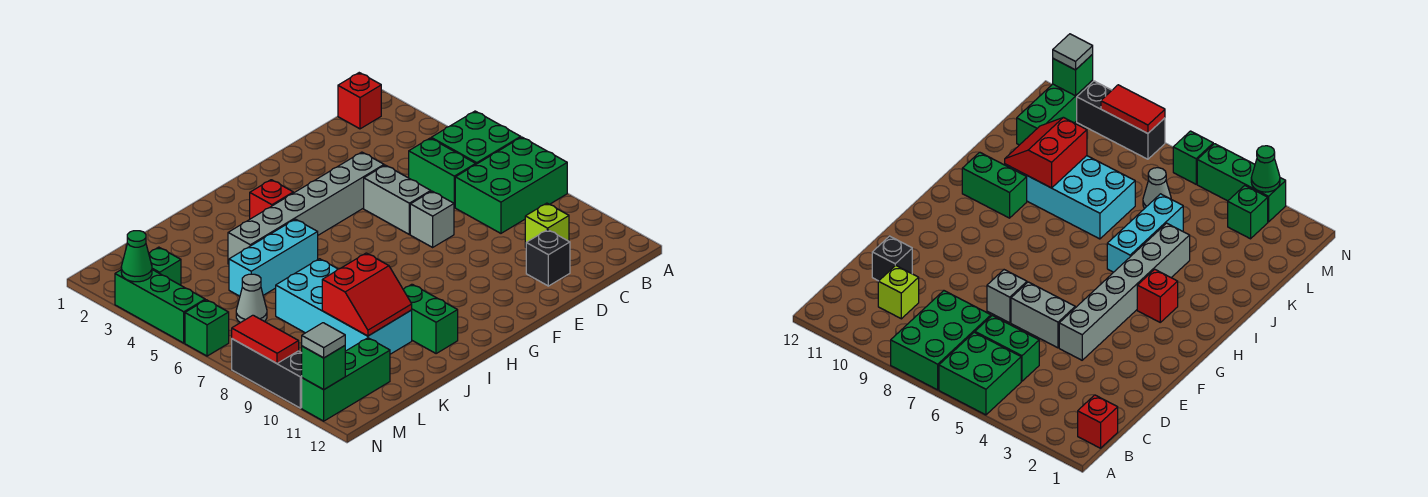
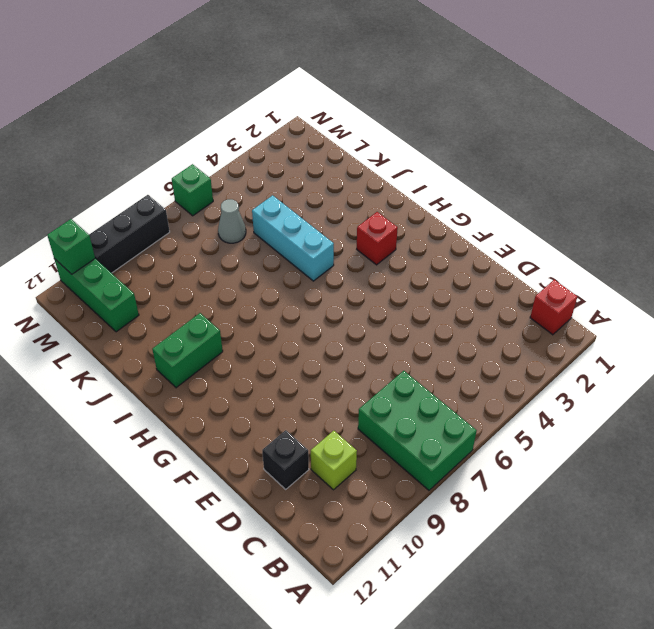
none -> green 2x2 brick [431,111,521,164]
none -> green 1x2 brick [409,138,476,207]
none -> grey 1x6 brick [228,152,384,264]

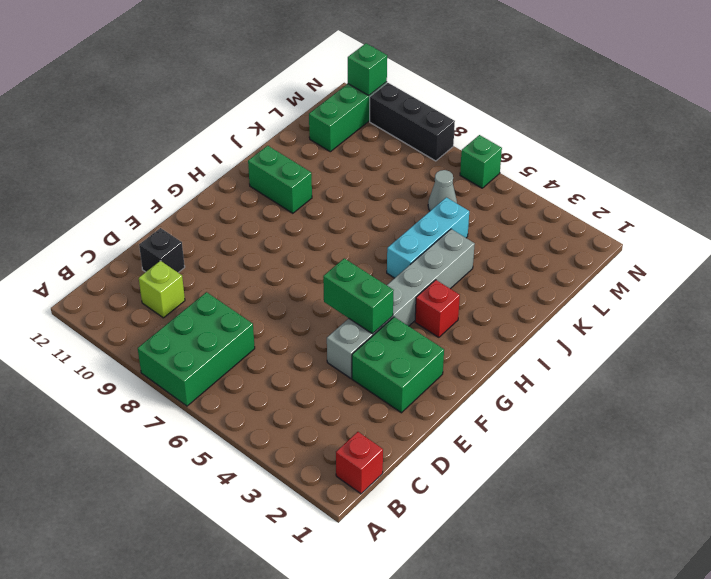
green 2x2 brick [352,317,444,413] -> green 2x2 brick moved to [431,111,521,164]
green 1x2 brick [323,258,394,334] -> green 1x2 brick moved to [409,138,476,207]
none -> grey 1x2 brick [364,165,431,234]
none -> grey 1x1 brick [410,191,454,247]
none -> cyan 2x4 brick [276,259,412,354]

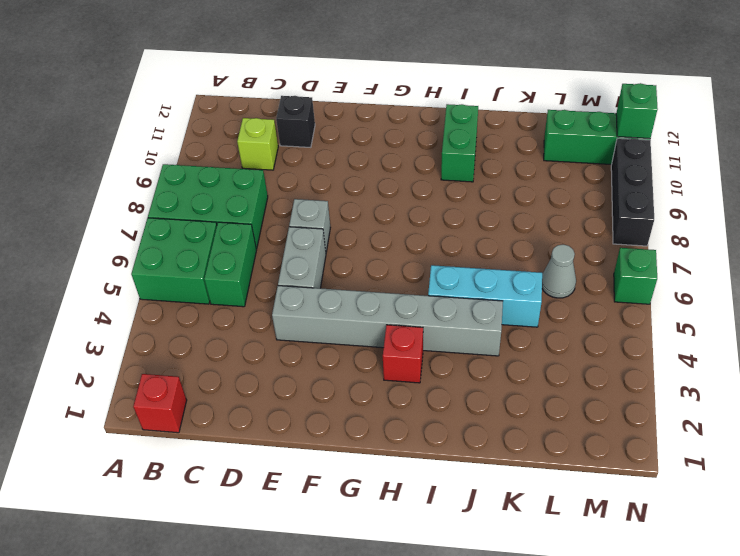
none -> cyan 2x4 brick [276,259,412,354]
none -> green 1x1 brick [149,247,181,285]
none -> green 1x3 brick [115,270,205,343]

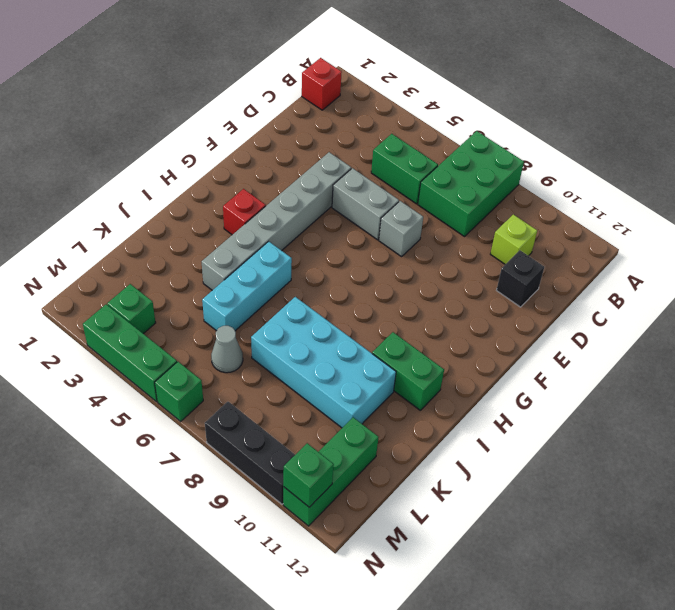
none -> green 2x2 brick [431,111,521,164]
none -> red 2x2 slope [322,253,412,336]
none -> green 1x1 cone [121,231,152,282]

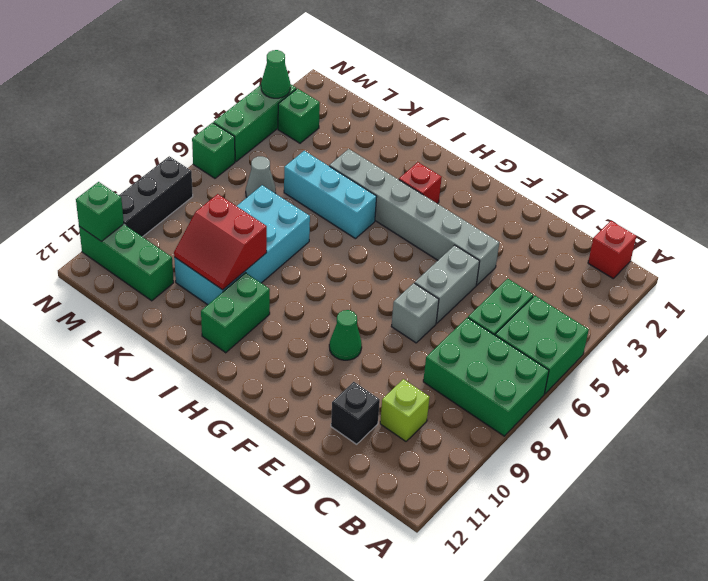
green 1x1 cone [329,310,362,360] -> none
none -> red 1x2 tile [232,315,299,363]
none -> grey 1x1 tile [302,323,345,358]

